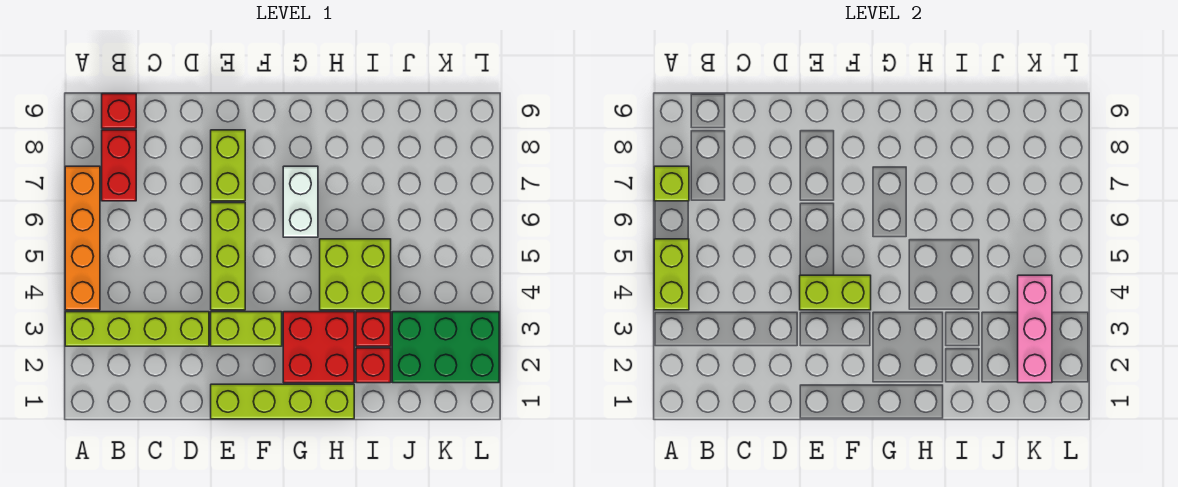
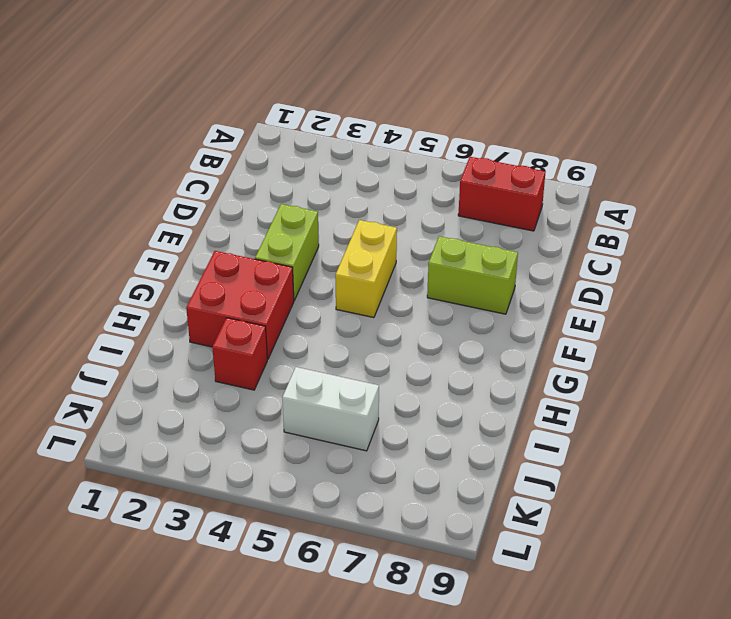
yellow 1x2 brick [335,220,397,318] -> lime 1x3 brick [211,203,245,310]
white 1x2 brick [282,367,379,451] -> white 1x2 brick moved to [283,166,318,237]
none -> lime 1x4 brick [65,312,209,346]
none -> orange 1x4 brick [65,166,100,310]
none -> red 1x1 brick [102,94,136,128]

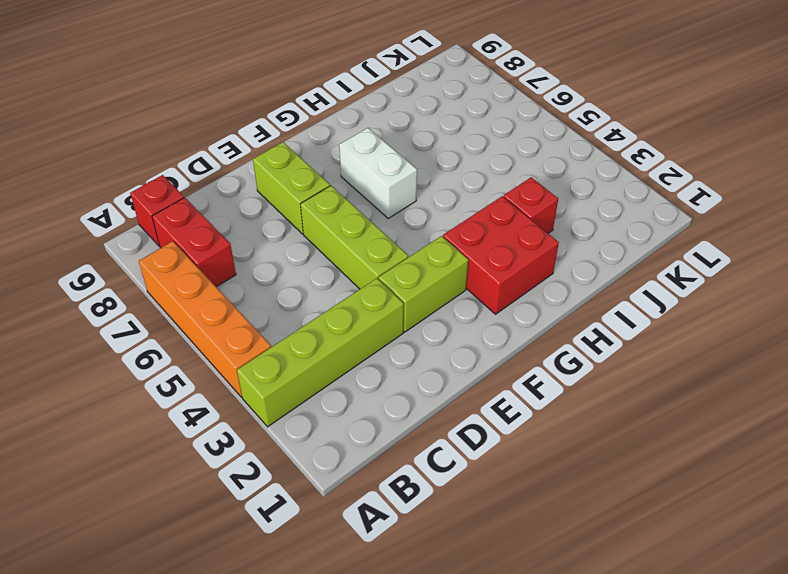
none -> lime 1x4 brick [211,384,354,419]
none -> lime 2x2 brick [320,239,391,310]
none -> red 1x1 brick [356,348,391,383]

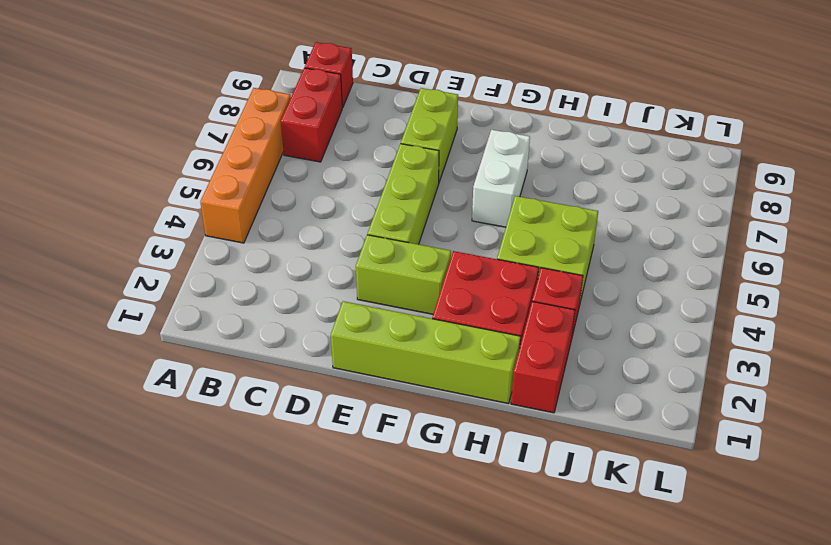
red 1x2 brick [511,302,575,413] -> red 1x1 brick [356,348,391,383]
none -> lime 1x4 brick [65,312,209,346]
none -> green 2x3 brick [392,312,499,383]
none -> lime 1x2 brick [654,239,689,310]

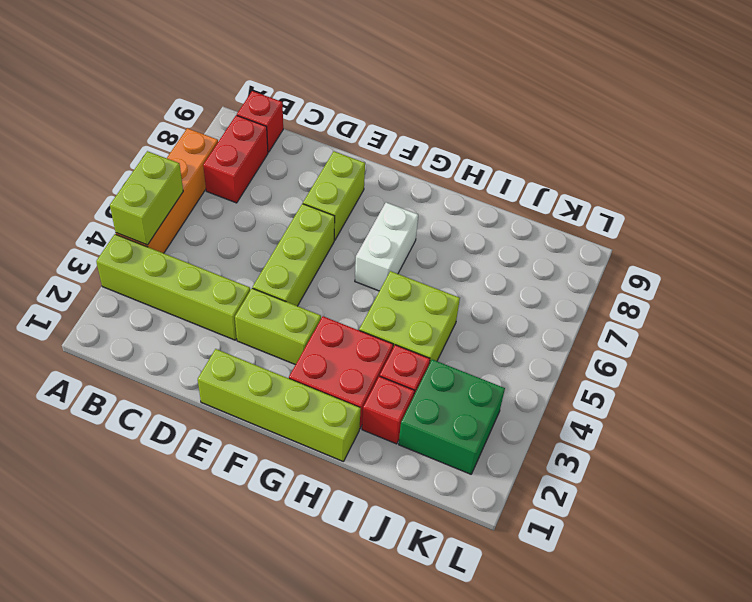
green 2x2 brick [399,359,505,474] -> green 2x3 brick [392,312,499,383]
none -> lime 1x1 brick [654,166,689,201]
none -> lime 1x2 brick [800,275,871,310]
none -> pink 1x3 brick [1018,275,1052,383]

